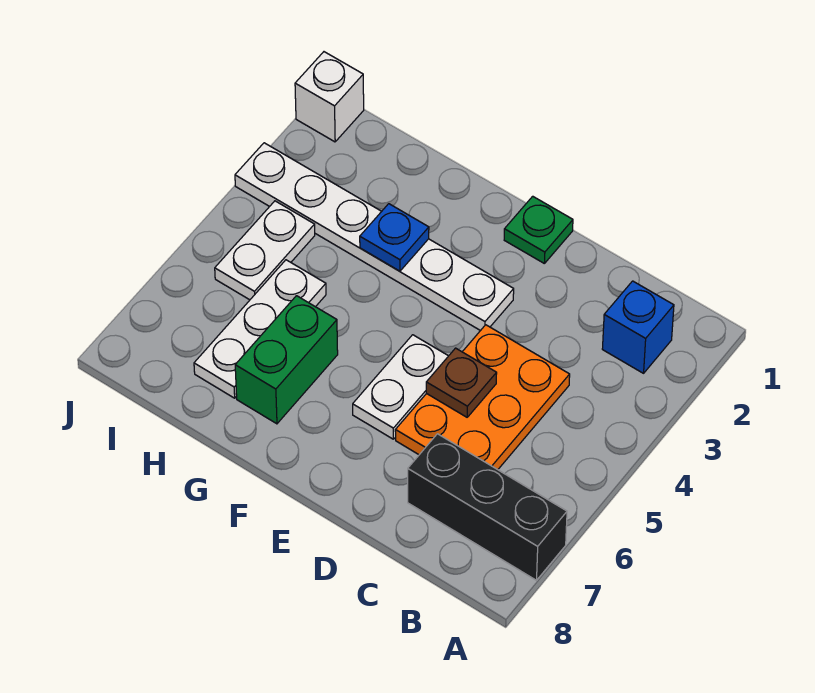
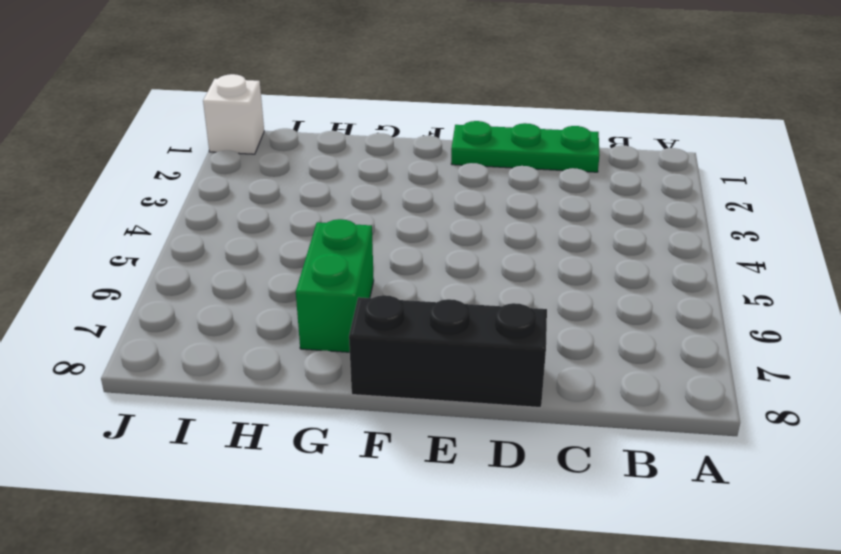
green 1x3 plate [451,121,600,172] -> green 1x1 plate [504,196,573,263]
black 1x3 brick [349,295,547,408] -> black 1x3 brick moved to [408,434,567,580]
none -> blue 1x1 brick [602,281,674,373]
none -> orange 2x3 plate [395,325,570,470]
none -> white 1x6 plate [235,143,514,331]

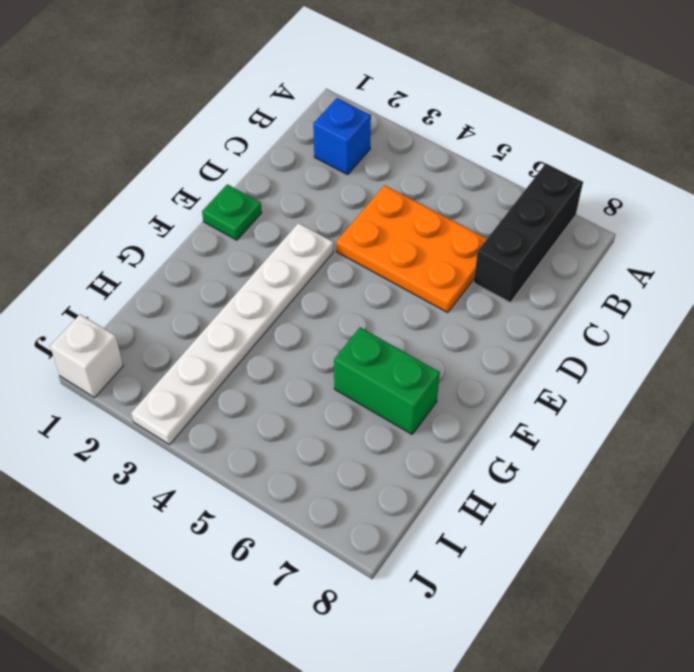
none -> white 1x2 plate [353,335,448,439]
none -> white 1x3 plate [194,260,326,398]
none -> white 1x2 plate [215,201,315,300]

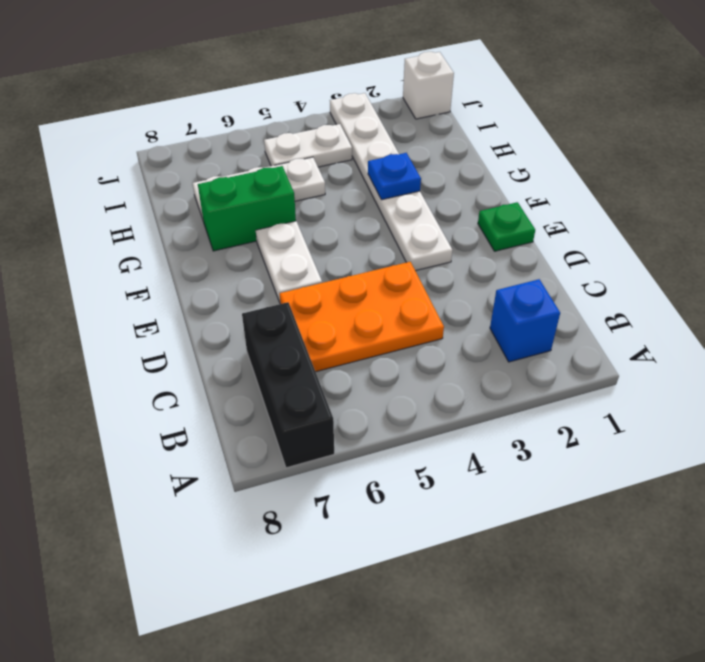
white 1x2 plate [256,221,322,302] -> white 1x2 plate turned to [353,335,448,439]
none -> brown 1x1 plate [426,348,497,417]

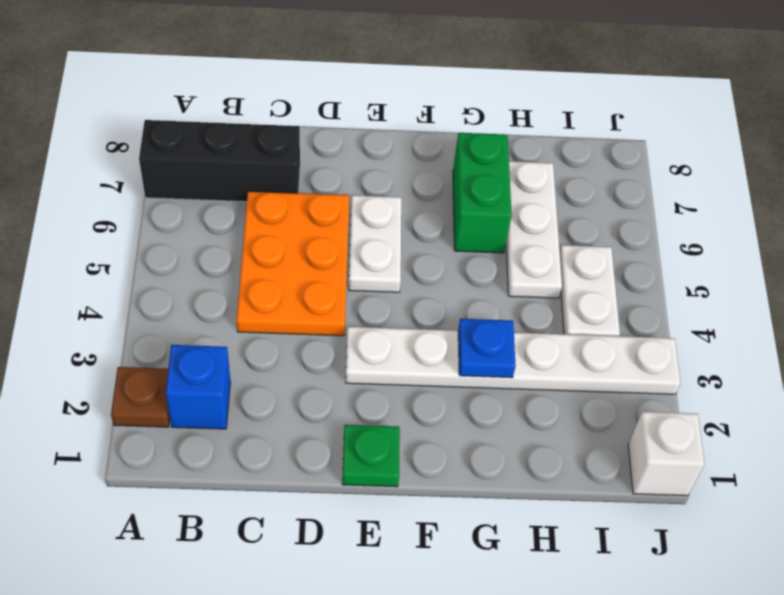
brown 1x1 plate [111,367,170,427] -> brown 1x1 plate moved to [426,348,497,417]

